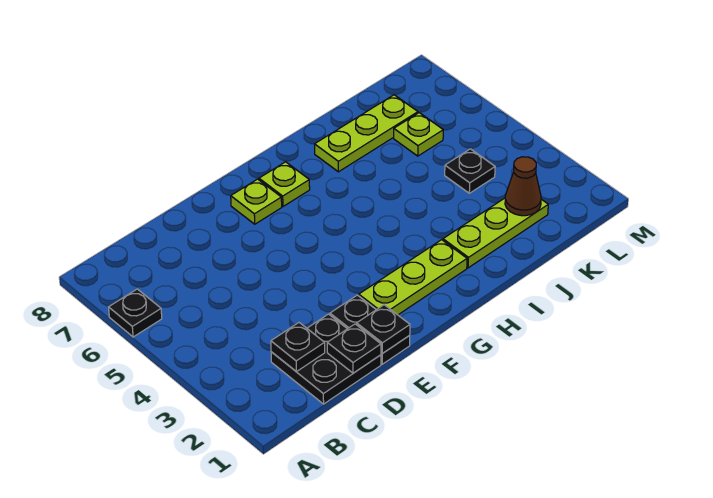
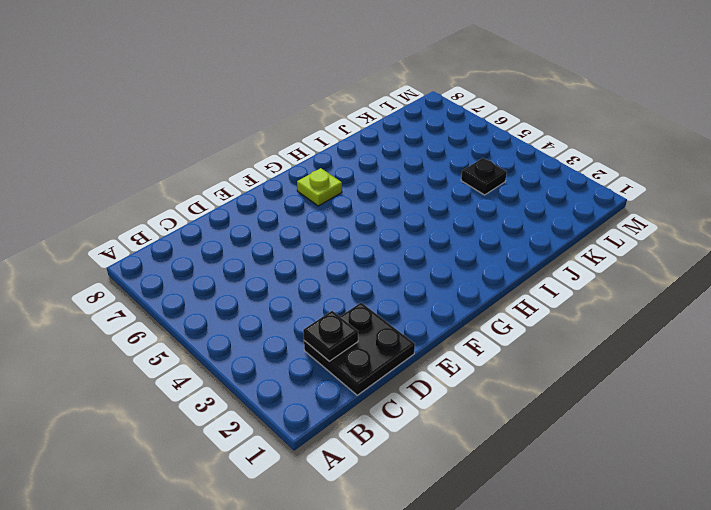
none -> black 1x1 plate [109,289,162,337]
none -> black 1x2 plate [330,295,410,364]
none -> lime 1x3 plate [359,240,467,315]

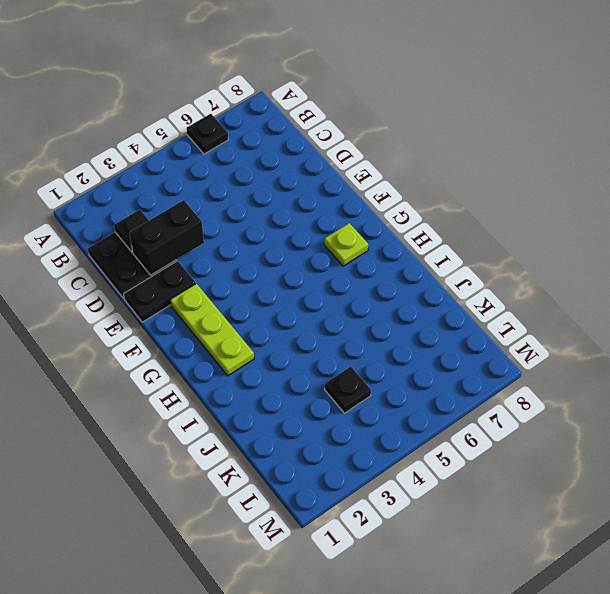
black 1x2 brick [129,200,204,275] -> none
none -> lime 1x1 plate [231,179,282,224]
none -> lime 1x3 plate [443,198,548,268]
none -> lime 1x3 plate [315,95,418,172]

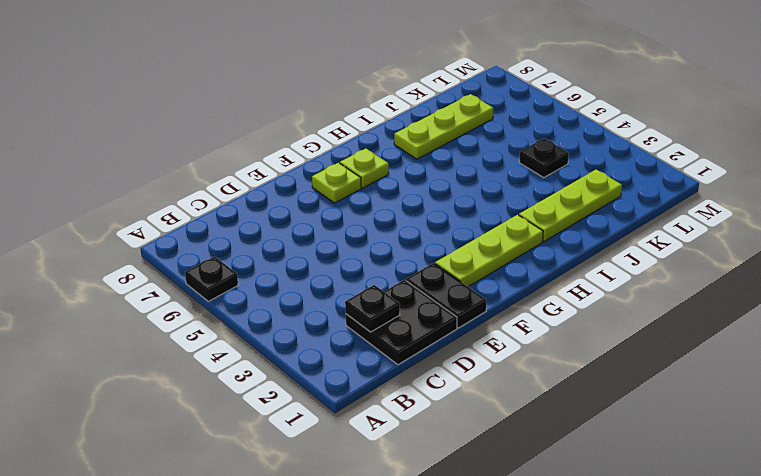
none -> lime 1x1 plate [394,113,443,156]
none -> black 1x1 plate [327,324,381,373]
none -> black 1x1 plate [357,305,410,354]

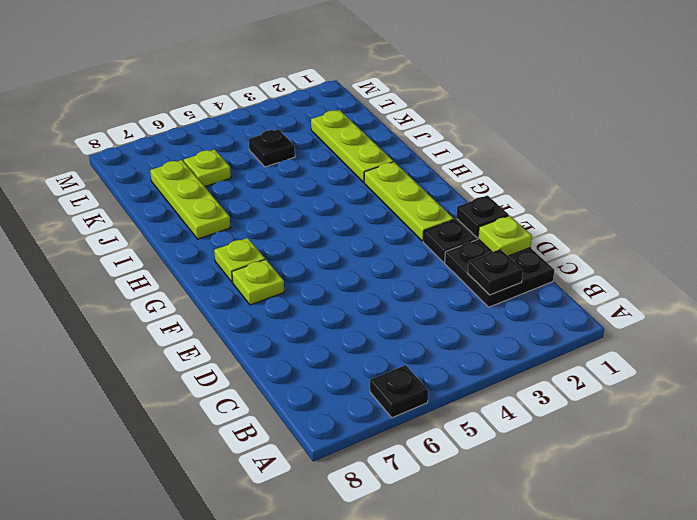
lime 1x1 plate [478,216,532,256] -> black 1x1 plate [327,324,381,373]
none -> brown 1x1 cone [505,157,541,216]

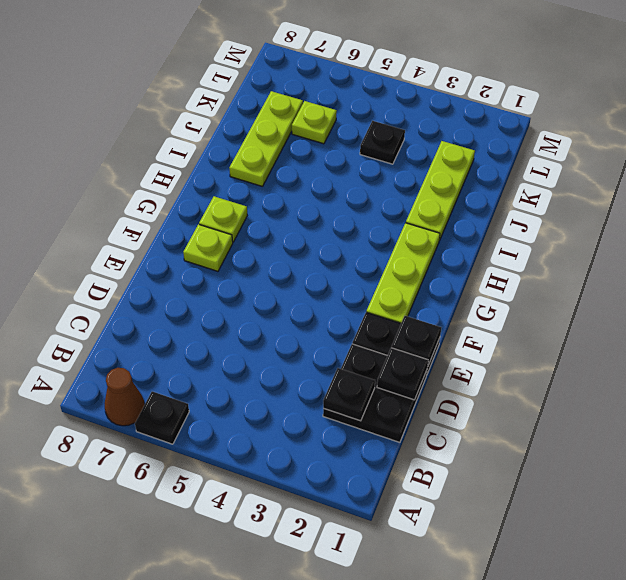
brown 1x1 cone [105,368,145,426] -> brown 1x1 cone moved to [505,157,541,216]

